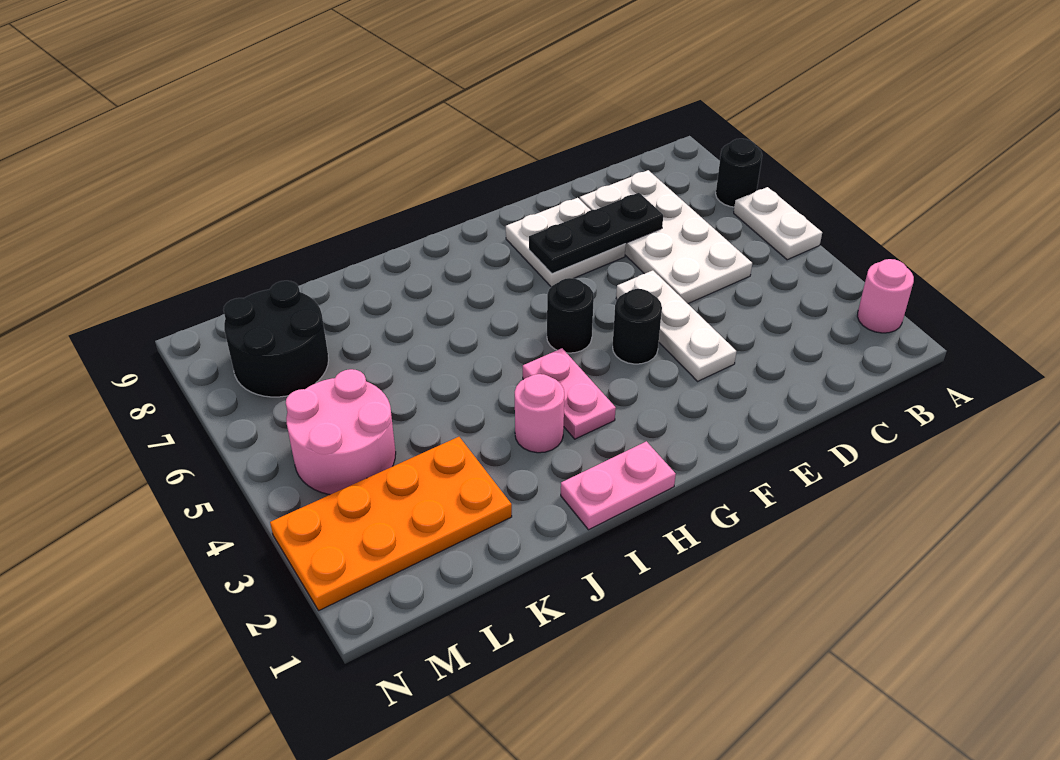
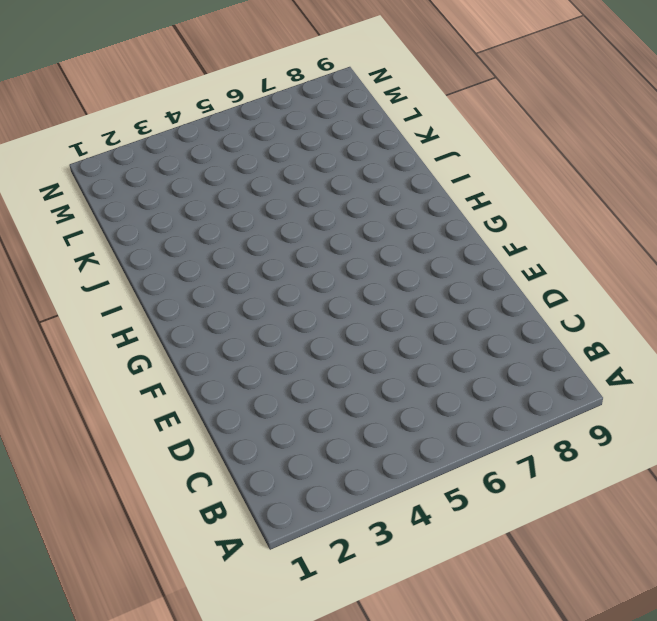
none -> pink 1x1 round brick [857,259,914,333]
none -> white 1x2 plate [734,187,822,260]
none -> black 1x1 round brick [716,139,762,207]

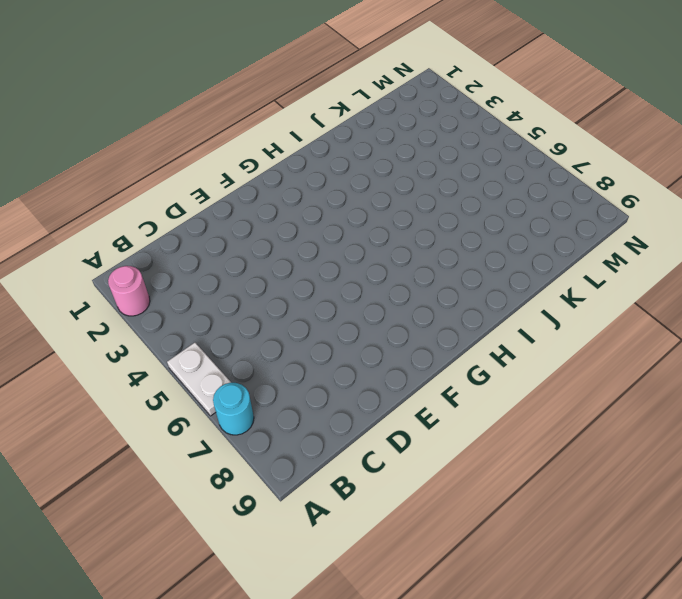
cyan 1x1 round brick [213,383,254,435] -> black 1x1 round brick [716,139,762,207]
none -> white 2x4 plate [580,170,752,304]
none -> white 1x3 plate [616,270,737,381]
none -> white 2x2 plate [506,198,626,287]

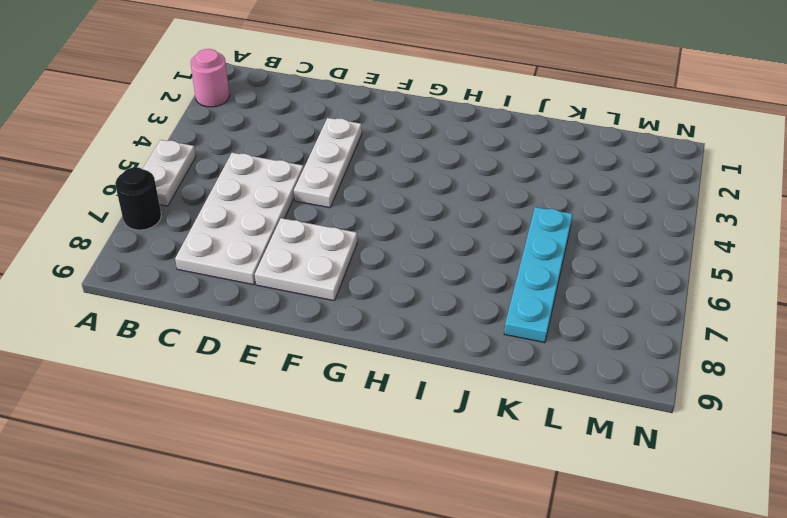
cyan 1x4 plate [504,207,573,343] -> none
none -> black 1x1 round brick [613,289,662,364]
none -> black 1x1 round brick [547,278,594,353]
none -> pink 1x2 plate [561,441,676,530]

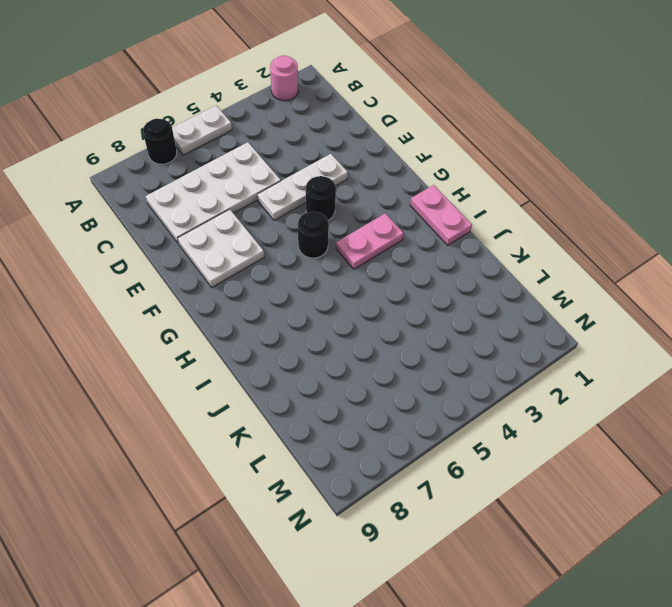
none -> pink 1x1 round brick [515,374,564,453]
none -> orange 2x4 plate [270,437,512,610]
none -> pink 2x2 round brick [286,369,396,495]

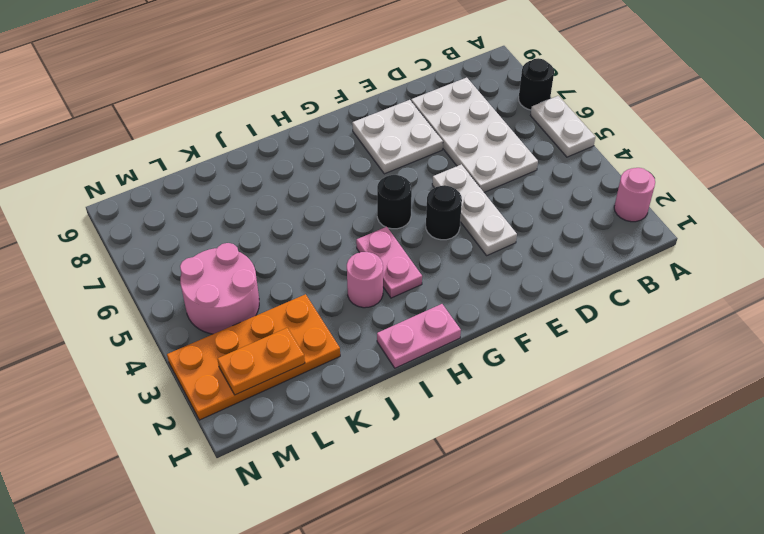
orange 1x2 plate [217,328,305,395] -> none
none -> black 2x2 round brick [224,281,329,397]
none -> black 1x3 plate [529,193,663,274]

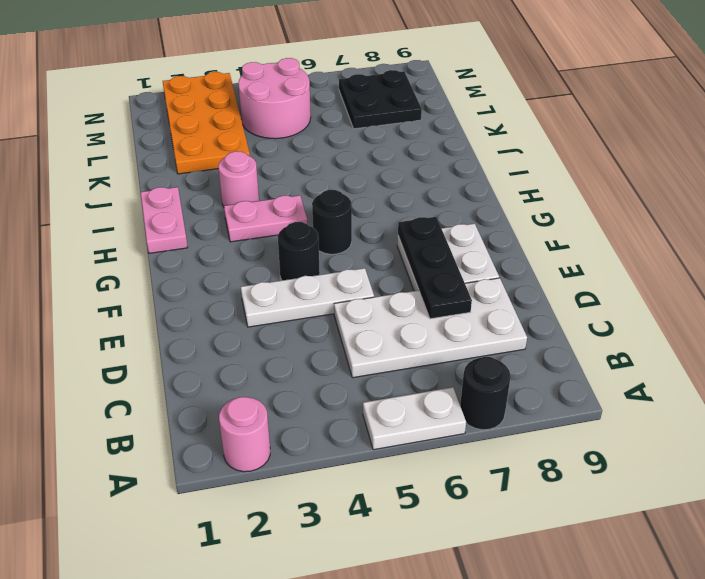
black 2x2 plate [339,70,422,129] -> black 2x2 round brick [224,281,329,397]

